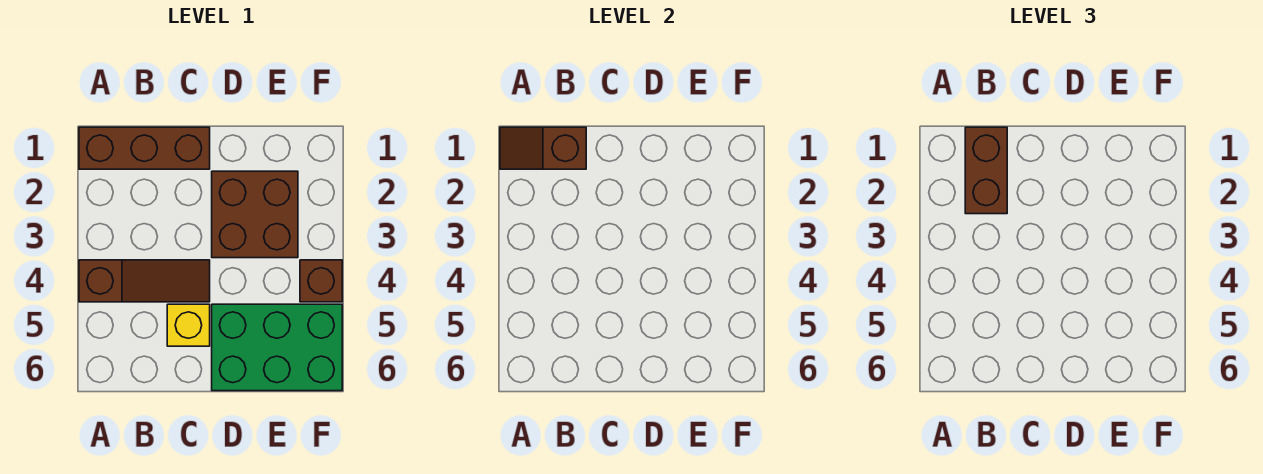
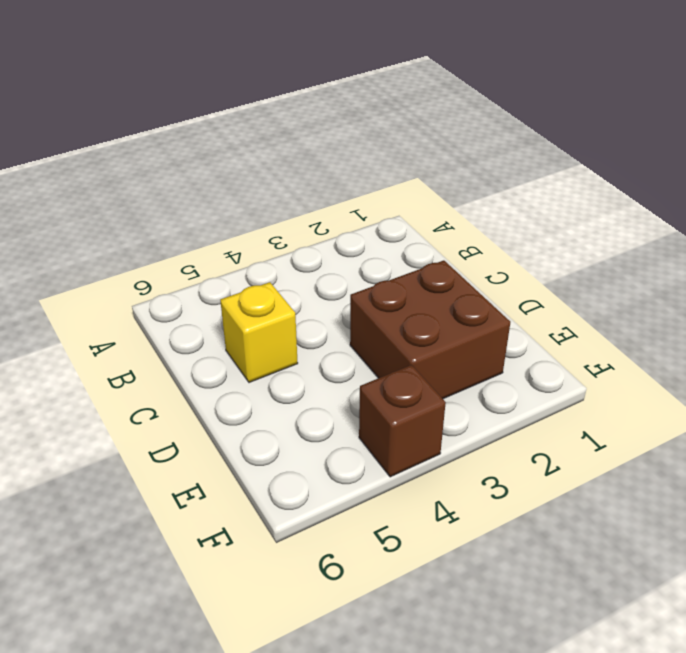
none -> brown 1x3 brick [79,127,210,169]
none -> brown 1x3 slope [79,260,210,302]

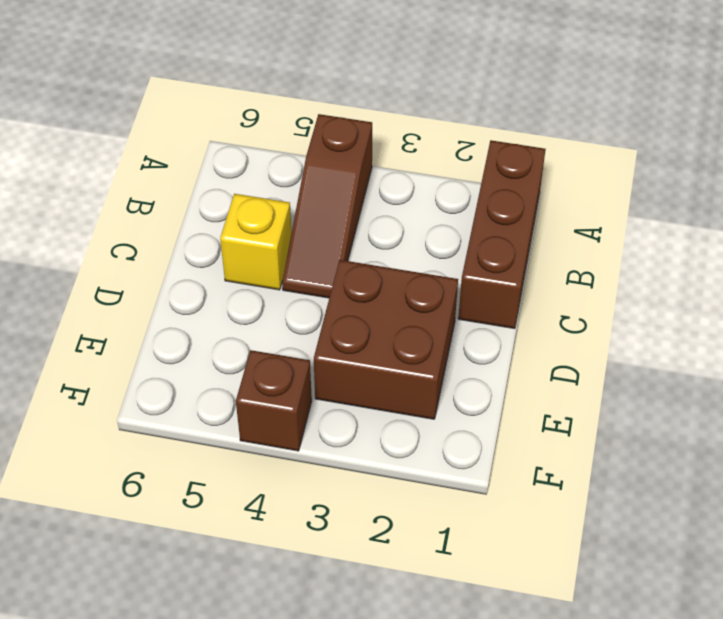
none -> green 2x3 brick [212,304,342,391]
none -> brown 1x2 slope [500,127,586,169]

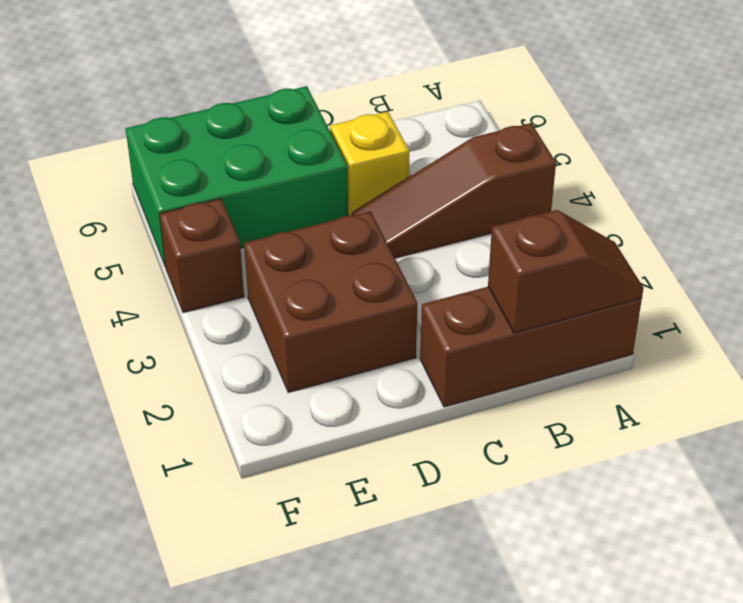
none -> brown 1x2 brick [965,127,1007,214]

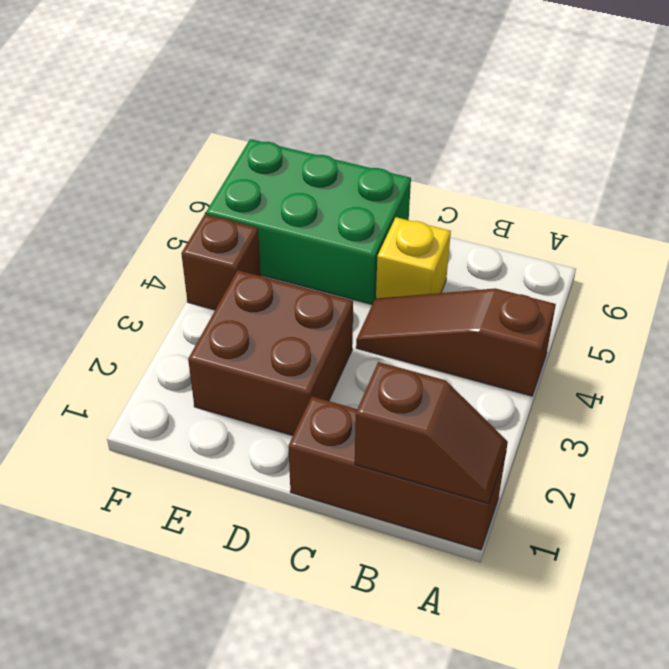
none -> brown 1x2 brick [965,127,1007,214]

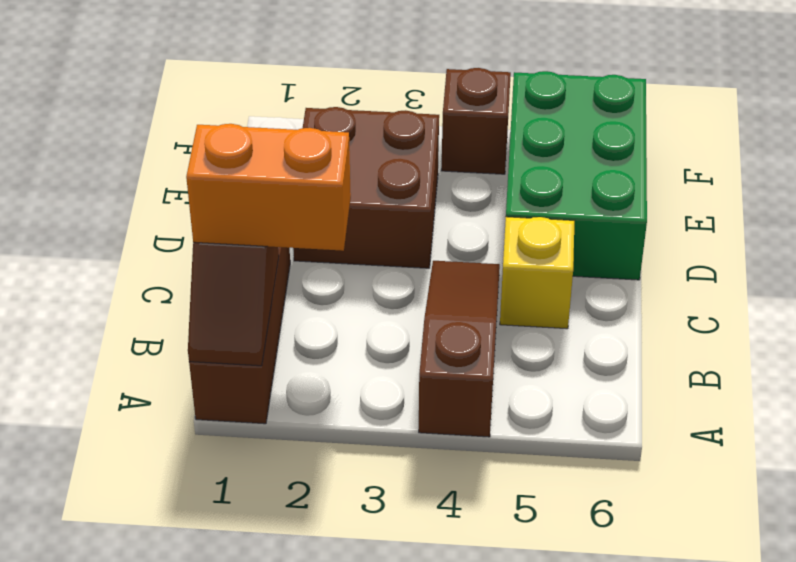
orange 1x2 brick [186,124,351,251] -> brown 1x2 brick [965,127,1007,214]

